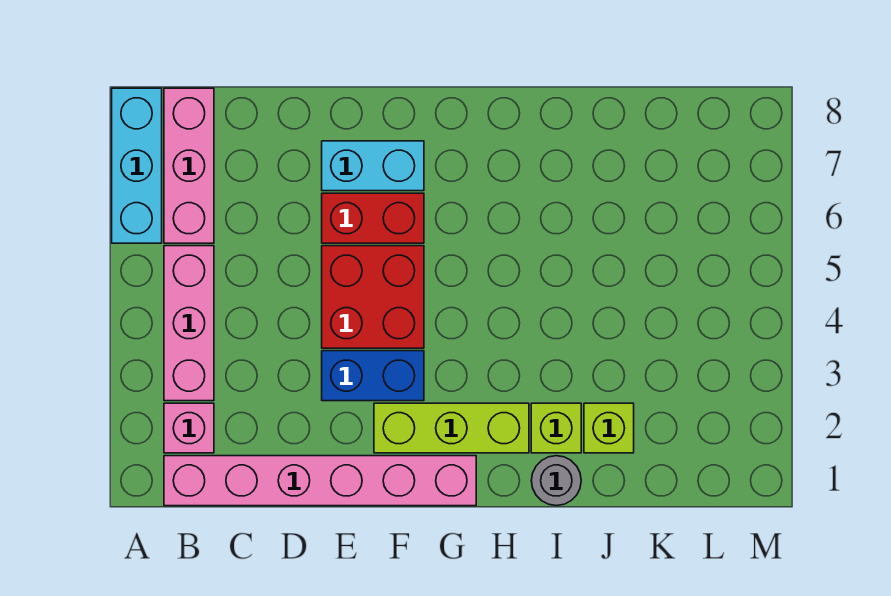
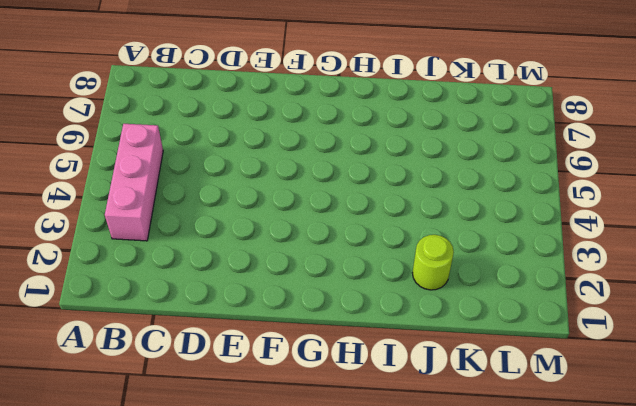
lime 1x1 round brick [412,235,454,290] -> lime 1x1 brick [584,403,634,453]
none -> cyan 1x3 brick [112,88,162,243]
none -> pink 1x6 brick [164,456,476,506]
none -> pink 1x1 brick [164,403,214,453]

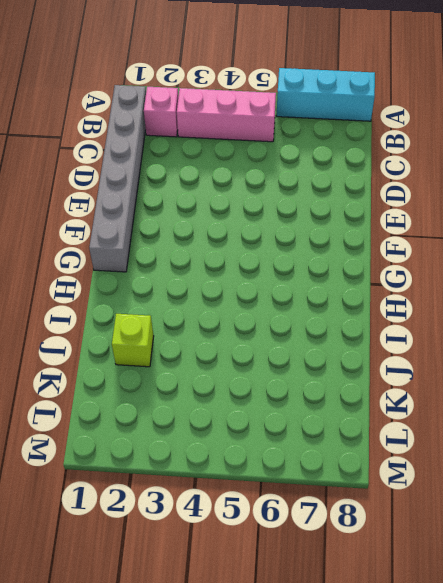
grey 1x6 brick [89,85,146,272] -> pink 1x6 brick [164,456,476,506]
none -> pink 1x3 brick [164,88,214,243]
none -> blue 1x2 brick [322,351,424,401]
none -> red 2x2 brick [322,246,424,348]

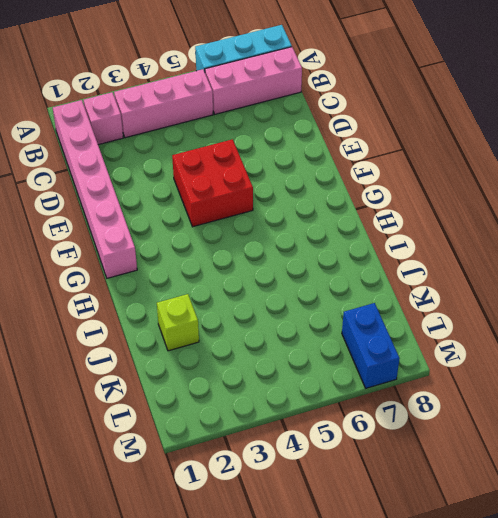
blue 1x2 brick [342,303,400,388] -> blue 1x2 brick moved to [322,351,424,401]
none -> red 1x2 brick [322,193,424,243]
none -> cyan 1x2 brick [322,141,424,191]
none -> lime 1x3 brick [374,403,529,453]

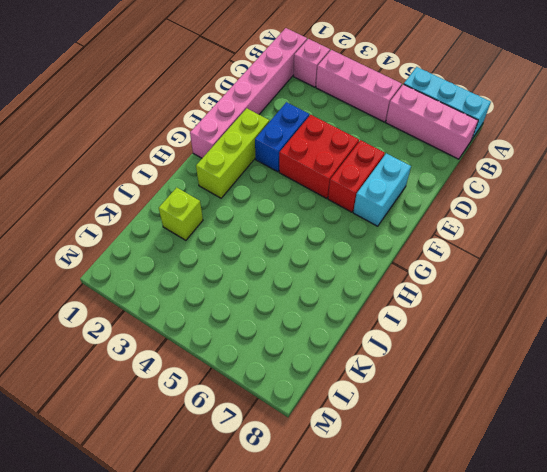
none -> grey 1x1 round brick [531,456,581,506]
none -> lime 1x1 brick [531,403,581,453]

